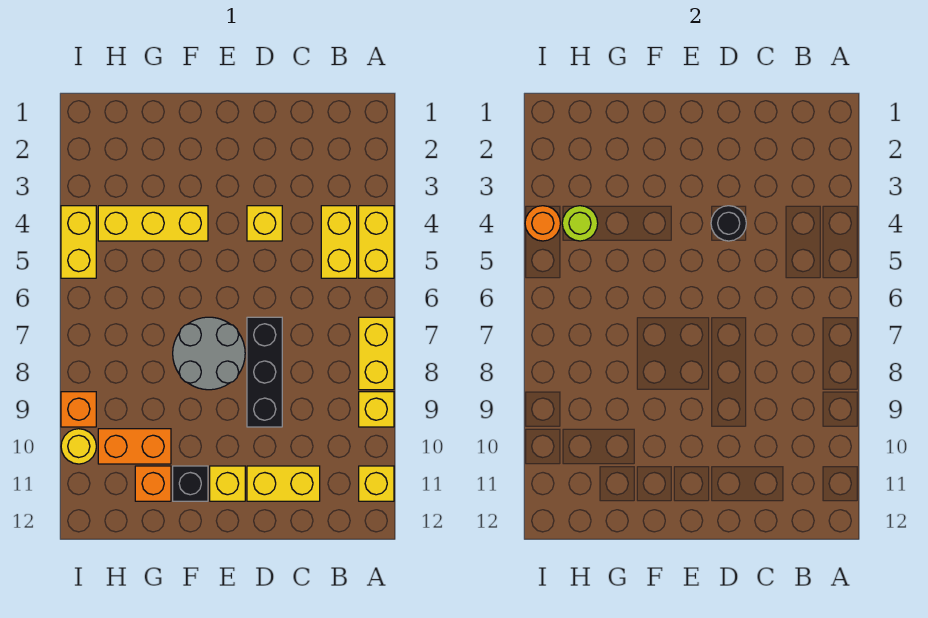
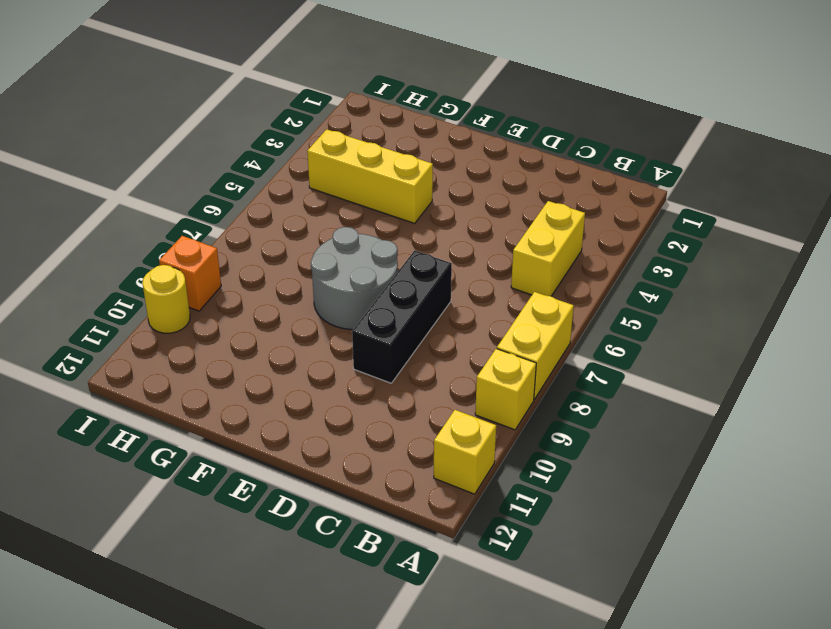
none -> yellow 1x2 brick [359,206,394,278]
none -> yellow 1x2 brick [247,466,320,501]
none -> yellow 1x1 brick [247,206,282,241]

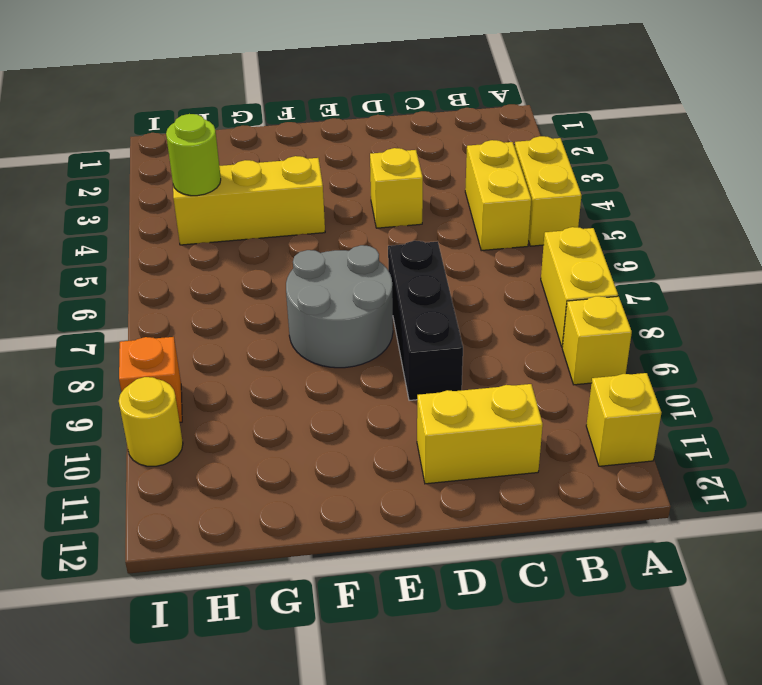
none -> yellow 1x1 brick [210,466,245,501]
none -> black 1x1 brick [173,466,208,501]
none -> orange 1x2 brick [98,429,171,464]

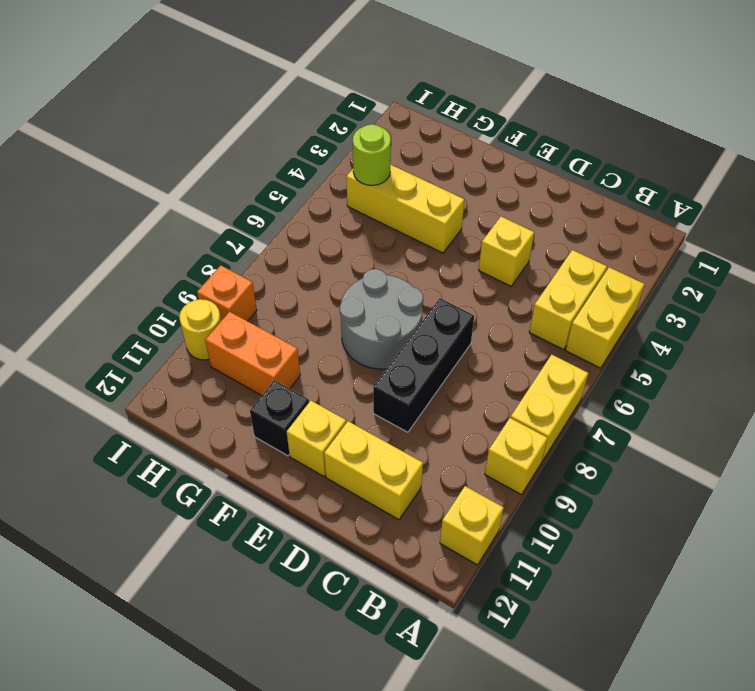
none -> orange 1x1 brick [135,466,171,501]
none -> yellow 1x2 brick [61,206,96,278]
none -> black 1x1 round brick [711,206,746,241]

